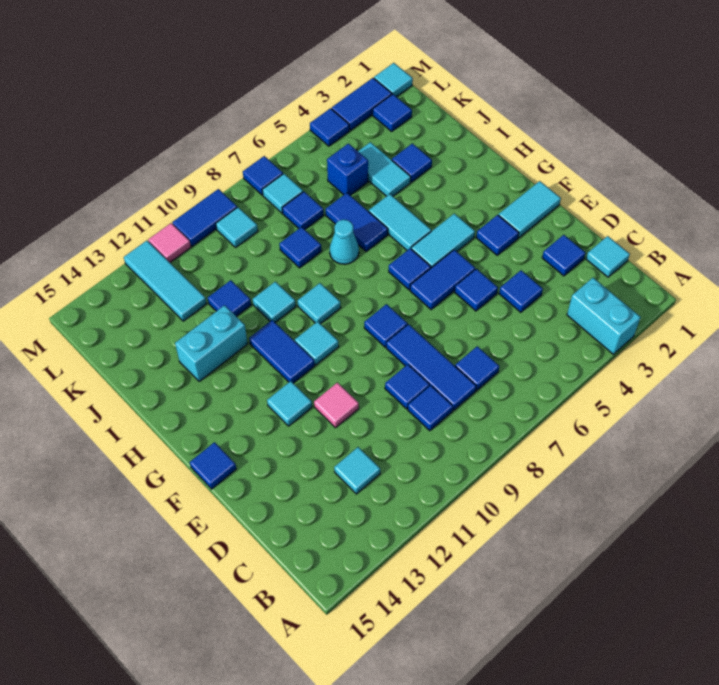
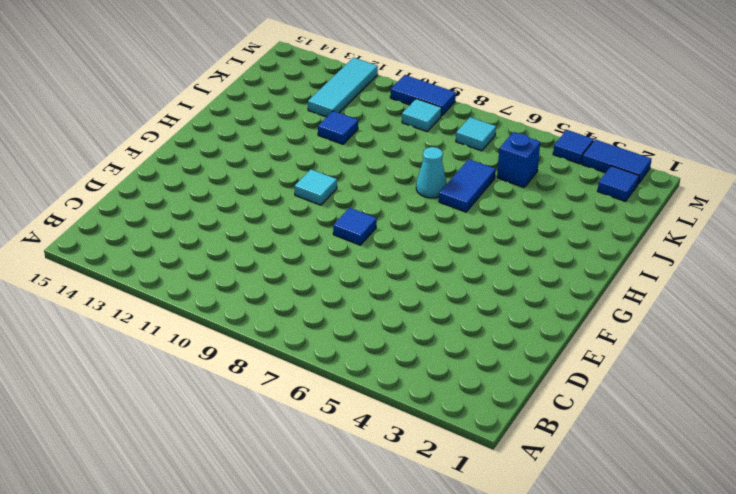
none -> cyan 1x2 brick [567,278,641,354]
none -> cyan 1x1 tile [586,236,630,277]
none -> blue 1x1 tile [455,346,499,390]
none -> blue 1x3 tile [386,324,476,410]

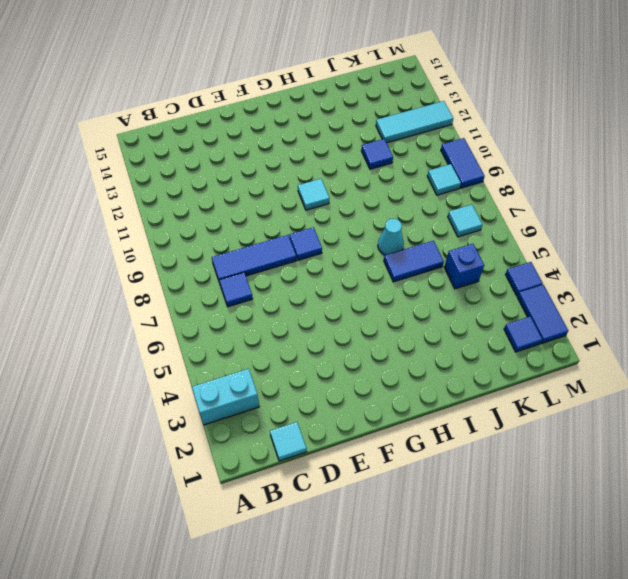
none -> blue 1x1 tile [408,386,453,431]
none -> cyan 1x1 tile [334,447,380,494]
none -> blue 1x1 tile [542,235,586,276]
none -> blue 1x1 tile [499,270,543,312]

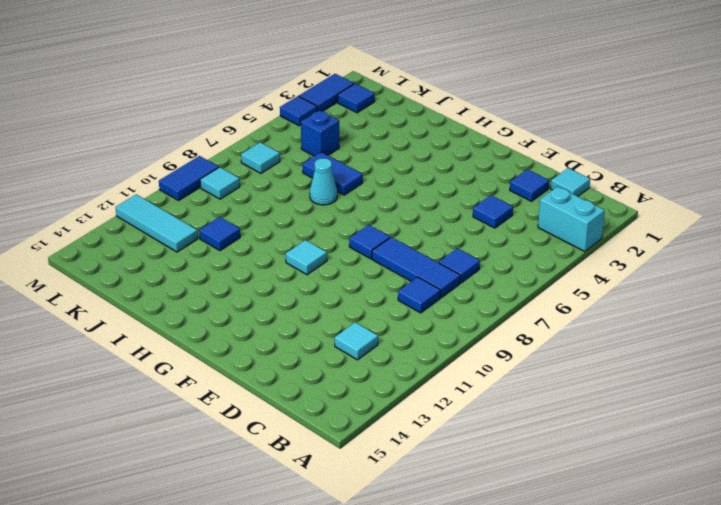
none -> blue 1x1 tile [385,364,430,409]
none -> blue 1x1 tile [455,269,498,311]
none -> pink 1x1 tile [314,383,359,428]
none -> cyan 1x2 tile [499,181,561,238]

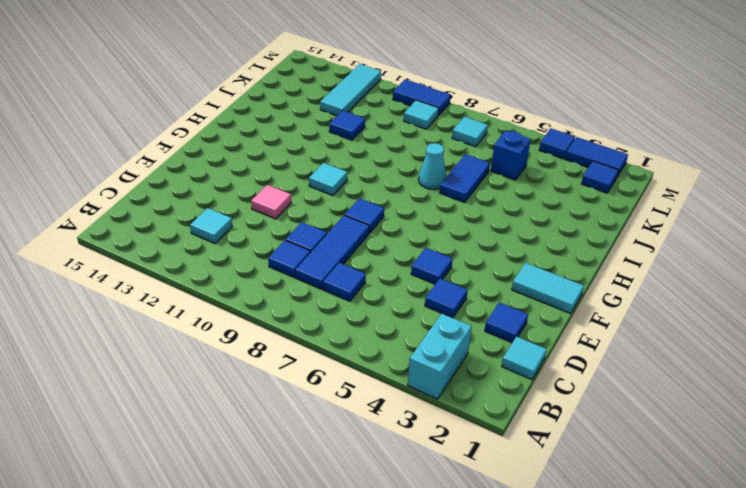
none -> blue 1x1 tile [476,215,519,255]
none -> blue 1x2 tile [410,250,475,310]
none -> cyan 1x1 tile [267,381,312,426]
none -> blue 1x1 tile [190,442,236,489]

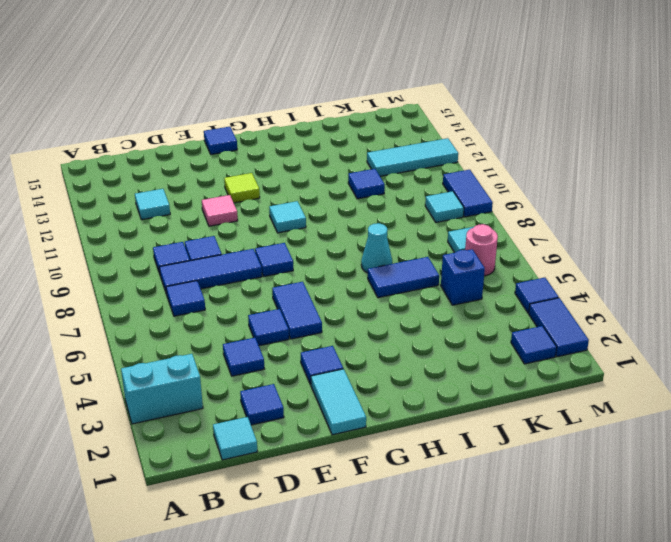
lime 1x1 tile [224,173,260,203] -> cyan 1x1 tile [267,381,312,426]
pink 1x1 round brick [465,224,498,276] -> none
none -> cyan 1x2 tile [411,214,475,268]
none -> blue 1x1 tile [389,248,431,290]
none -> blue 1x2 tile [249,320,315,383]
none -> cyan 1x2 tile [369,194,431,250]

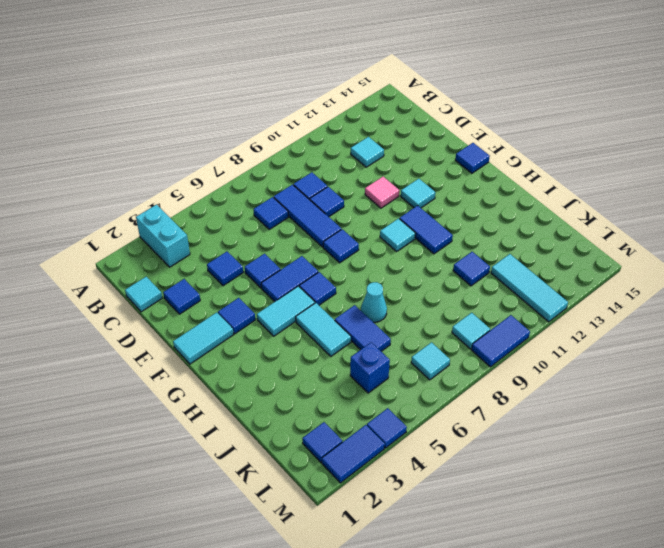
none -> cyan 1x1 tile [298,283,341,324]
none -> cyan 1x1 tile [253,282,296,322]
none -> cyan 1x2 brick [175,305,248,382]
none -> blue 1x1 tile [392,143,432,182]

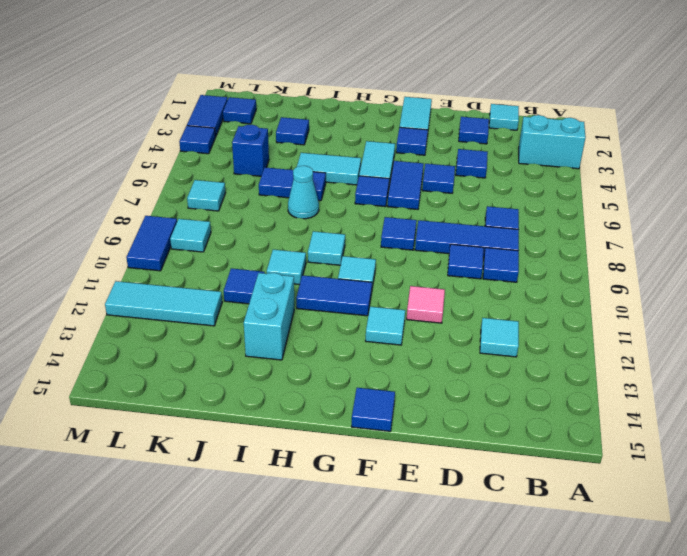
none -> cyan 1x2 tile [358,142,411,196]
none -> blue 1x1 tile [280,227,322,268]
none -> blue 1x1 tile [282,192,324,229]
none -> cyan 1x1 tile [374,63,413,97]

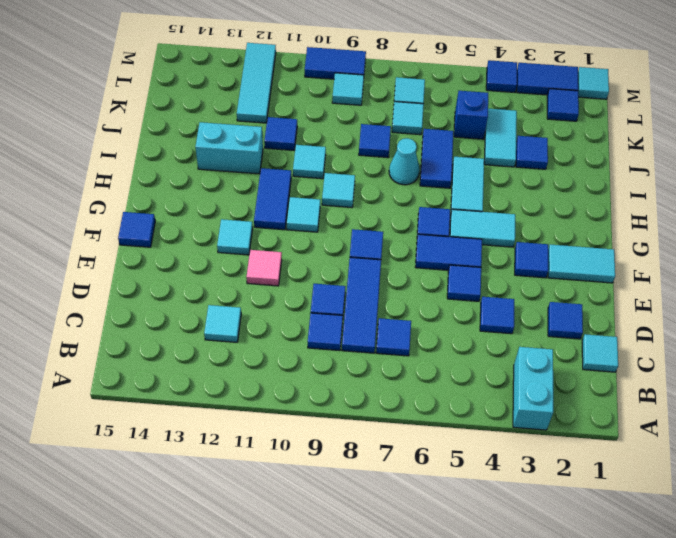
cyan 1x1 tile [392,102,424,135] -> blue 1x1 tile [282,192,324,229]
none -> blue 1x1 tile [243,156,283,195]
none -> pink 1x1 tile [148,223,191,262]

